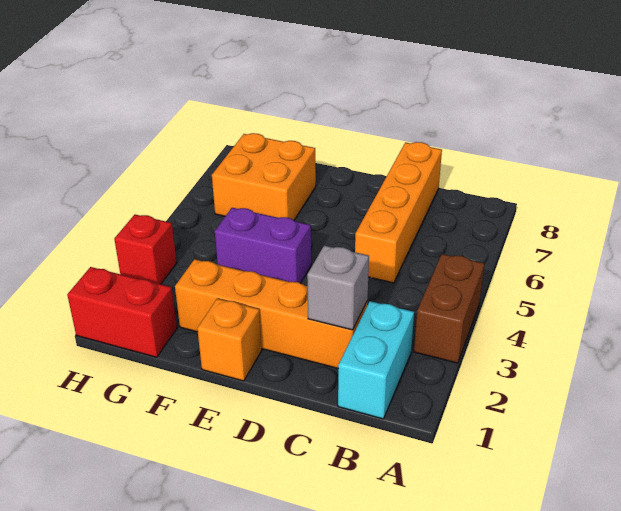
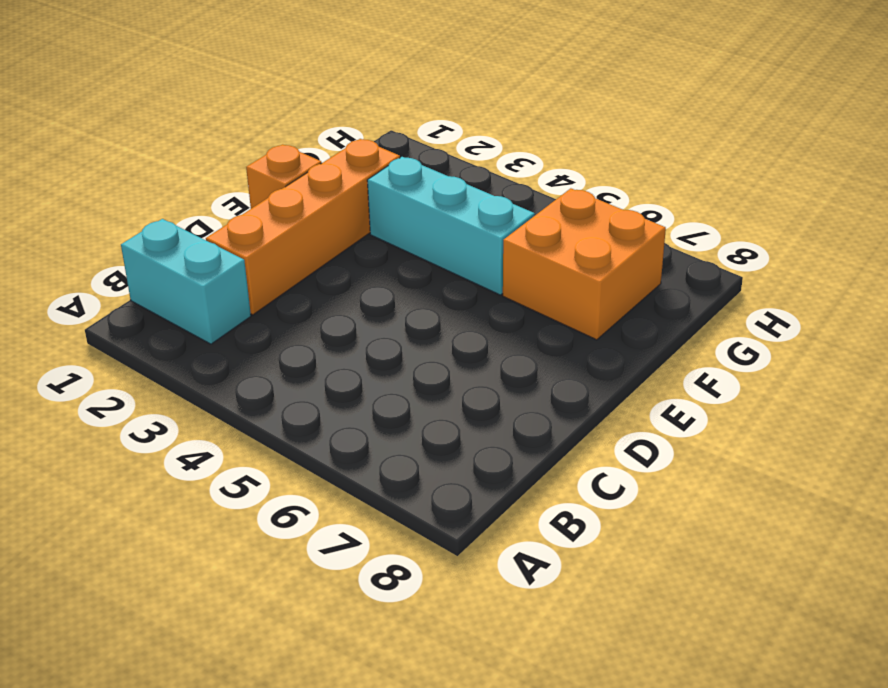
cyan 1x3 brick [367,157,535,295] -> purple 1x2 brick [215,208,311,283]
none -> brown 1x2 brick [414,254,485,363]
none -> orange 1x4 brick [355,142,442,283]

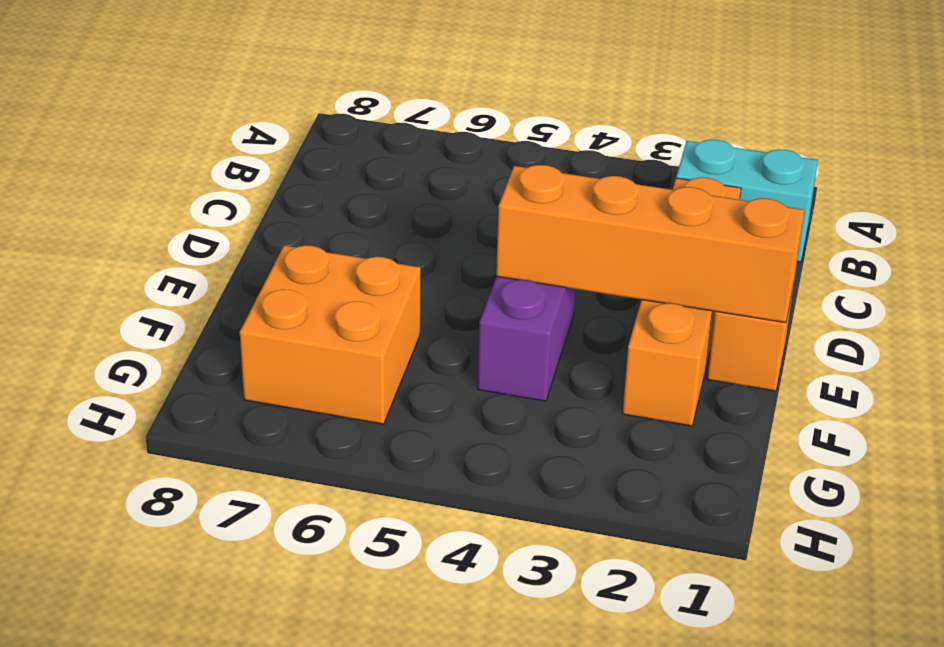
orange 1x4 brick [496,165,804,323] -> orange 1x4 brick moved to [355,142,442,283]
none -> brown 1x2 brick [414,254,485,363]
none -> red 1x2 brick [67,267,177,357]

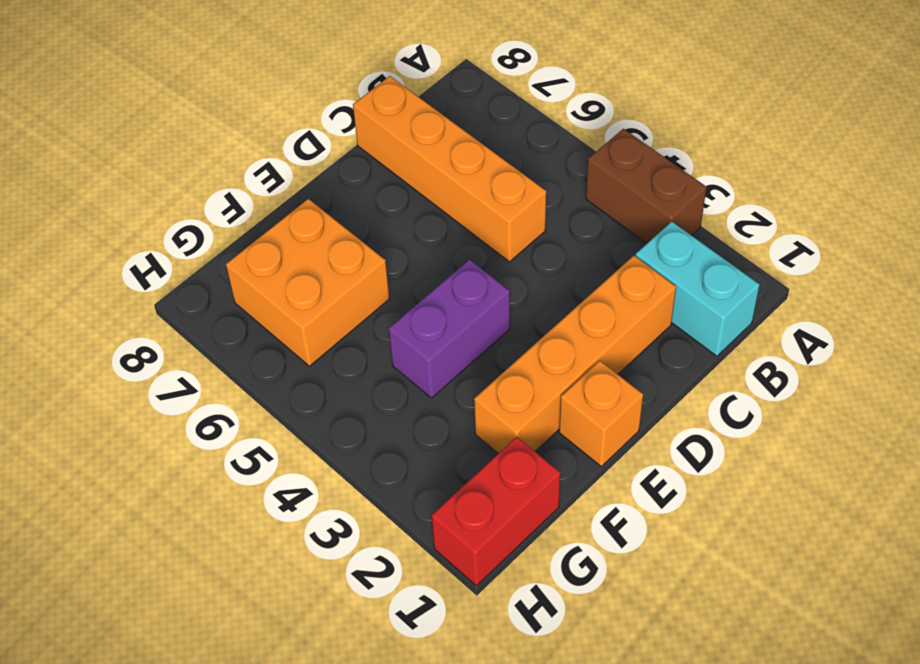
none -> red 1x1 brick [114,215,177,284]
none -> grey 1x1 brick [307,245,369,330]

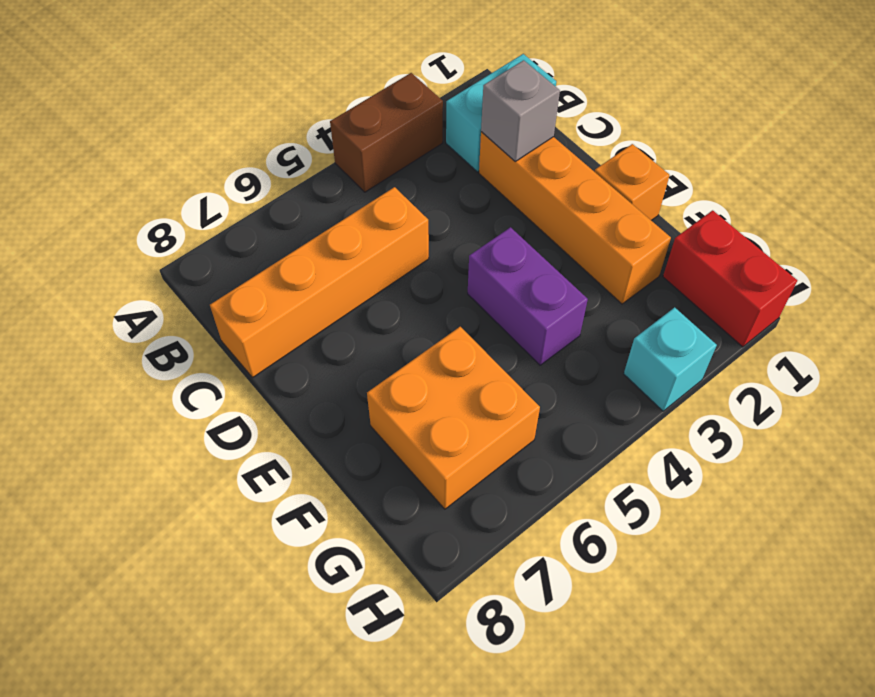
cyan 1x1 brick [624,307,717,411] -> red 1x1 brick [114,215,177,284]

